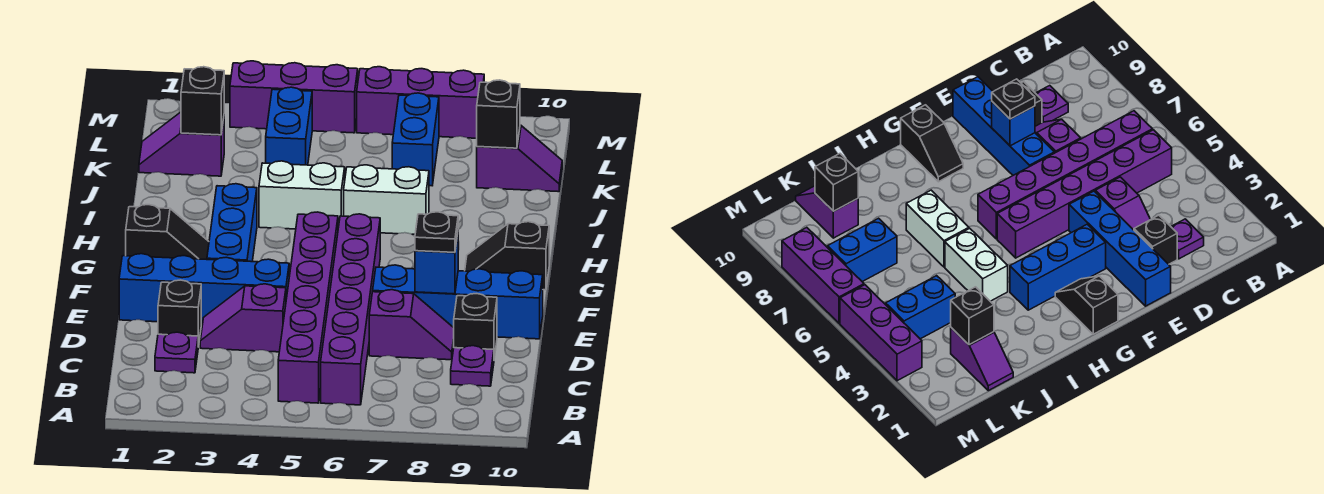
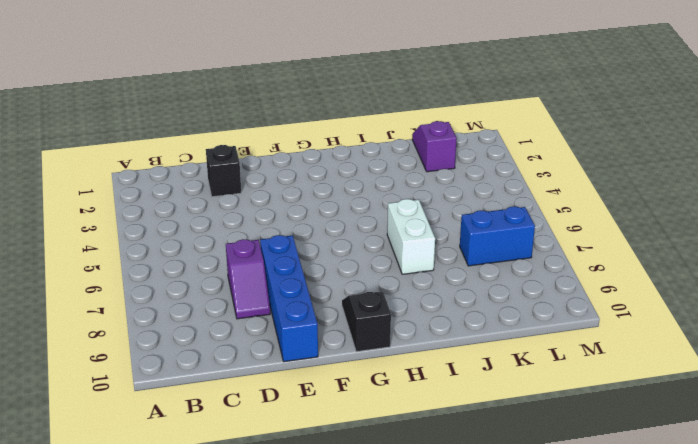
none -> purple 1x6 brick [278,212,338,403]
none -> purple 1x6 brick [321,214,380,405]
none -> purple 1x1 plate [155,332,198,373]

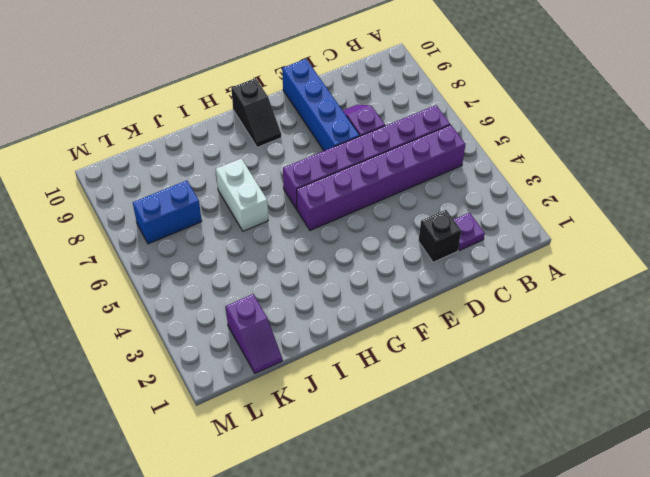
none -> purple 1x1 plate [451,346,494,386]
none -> purple 1x2 slope [200,284,286,352]
none -> black 1x1 brick [454,294,497,358]

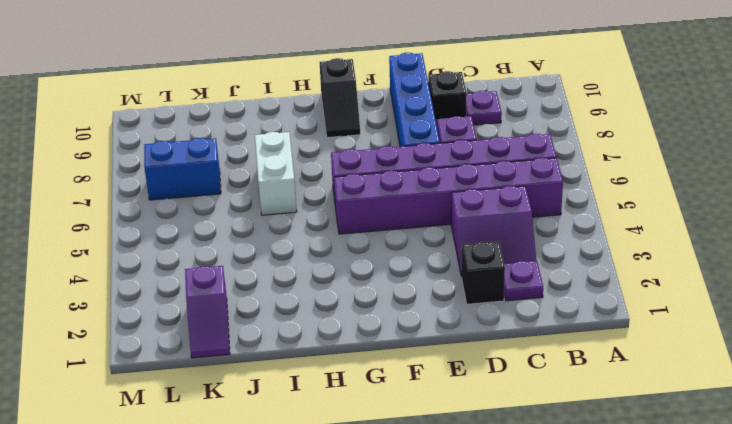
purple 2x2 slope [451,186,536,277] -> purple 1x2 slope [200,284,286,352]
none -> blue 1x4 brick [119,254,289,324]
none -> blue 1x3 brick [207,184,257,262]
none -> black 1x2 slope [126,205,209,260]

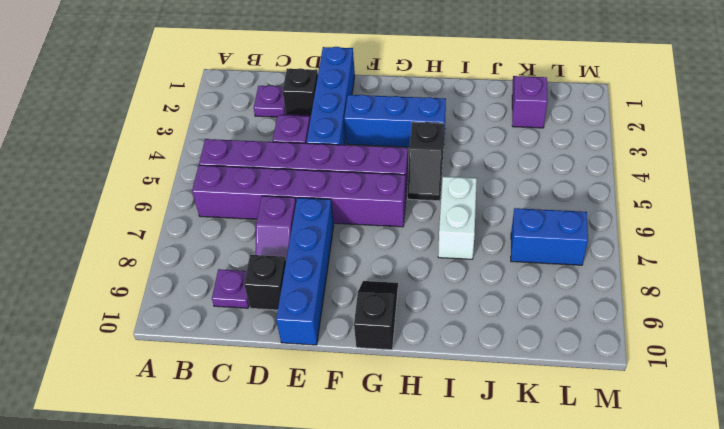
black 1x2 slope [407,122,444,201] -> black 1x2 slope moved to [126,205,209,260]
none -> white 1x2 brick [259,161,345,229]
none -> blue 1x2 brick [266,87,312,165]
none -> purple 1x2 slope [477,125,562,192]

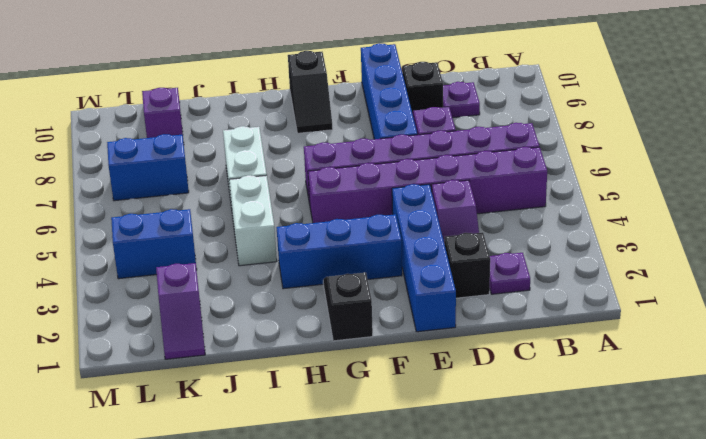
none -> purple 1x3 brick [230,61,358,133]
none -> purple 1x3 brick [357,67,484,138]
none -> blue 1x1 brick [415,234,458,294]

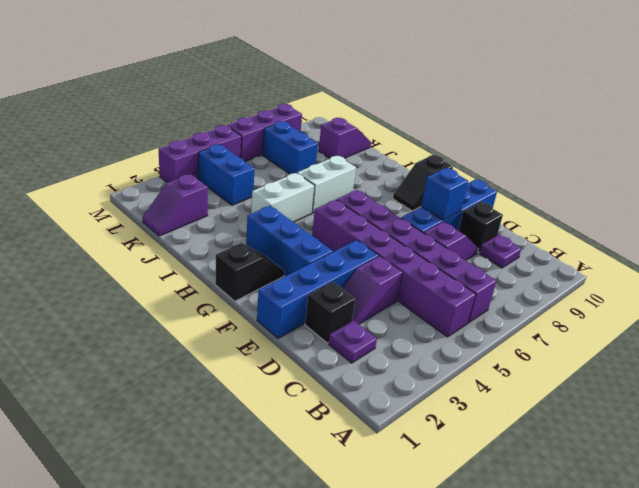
none -> black 1x1 brick [181,67,224,135]
none -> black 1x1 brick [477,80,520,148]
none -> black 1x1 plate [415,212,458,252]

